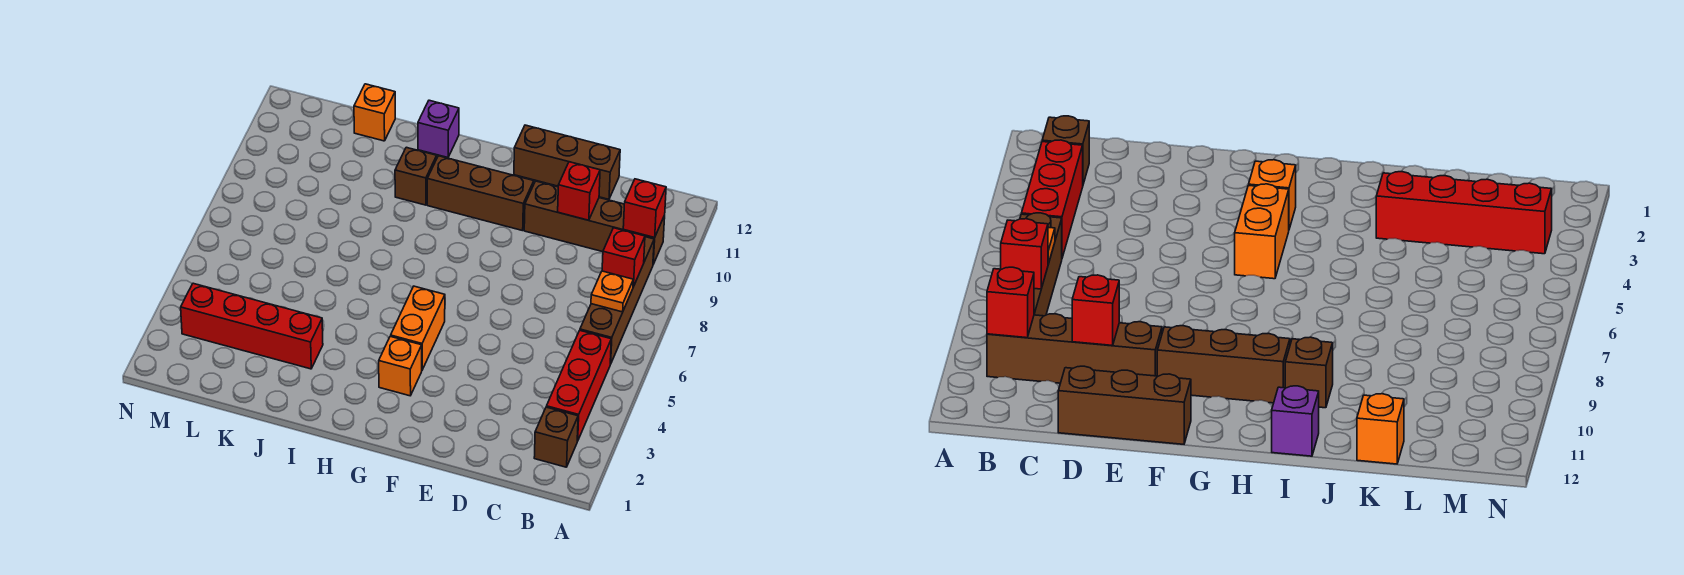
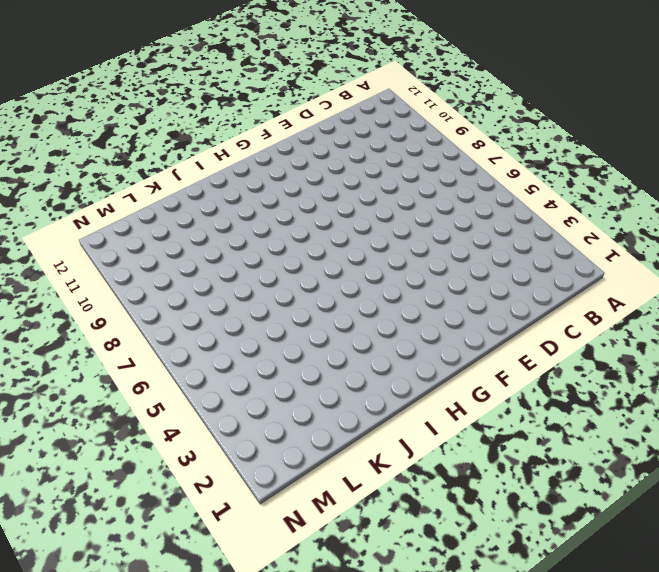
none -> brown 1x1 brick [534,407,578,467]
none -> red 1x3 brick [546,331,611,441]
none -> brown 1x4 brick [580,237,654,364]

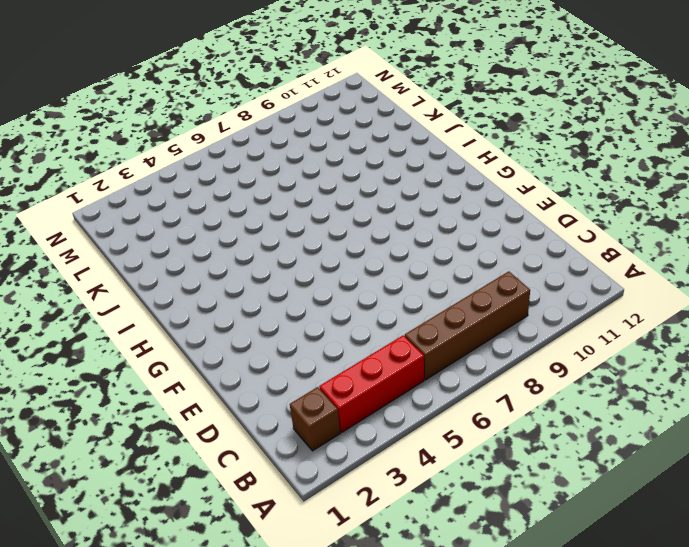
none -> brown 1x4 brick [524,181,665,264]
none -> brown 1x3 brick [514,125,620,199]
none -> brown 1x3 brick [427,156,534,231]

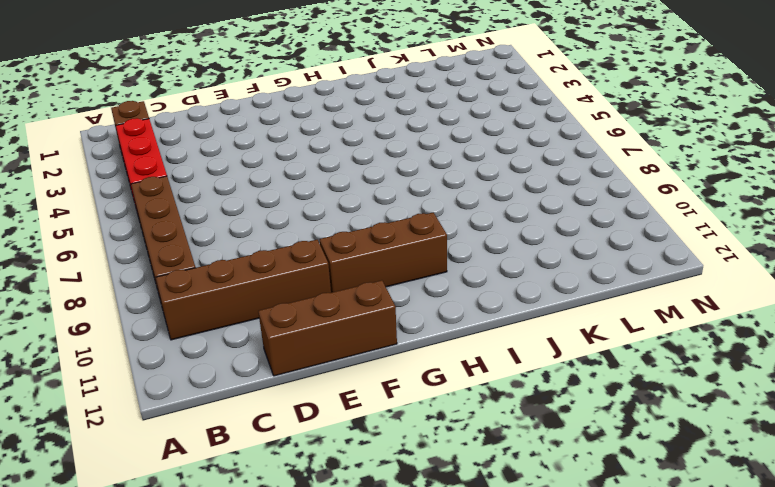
none -> orange 1x1 brick [379,336,422,396]
none -> orange 1x2 brick [391,286,445,370]
none -> brown 1x1 brick [395,147,437,205]

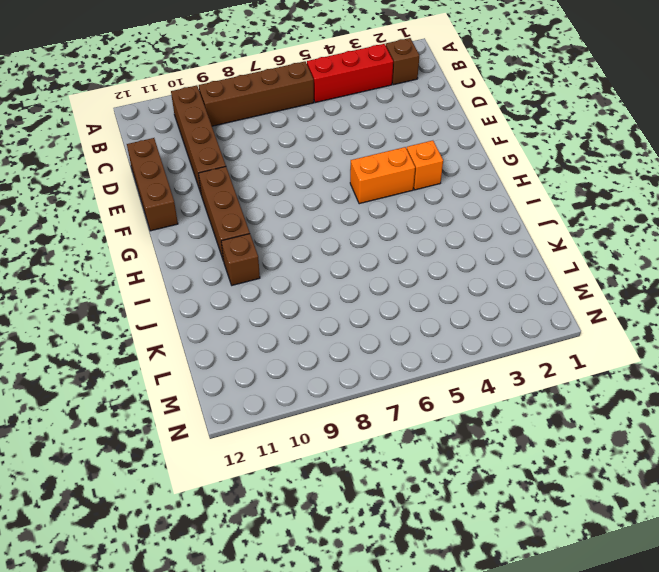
none -> purple 1x1 brick [418,100,459,158]
none -> red 1x4 brick [181,283,323,369]
none -> orange 1x1 brick [354,84,395,141]

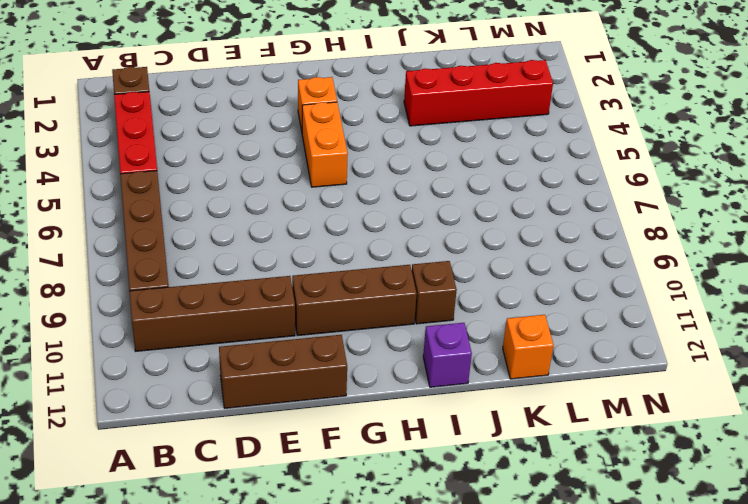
none -> orange 1x1 plate [591,271,633,312]
none -> red 1x1 brick [602,228,645,287]
none -> red 1x1 brick [623,179,666,238]

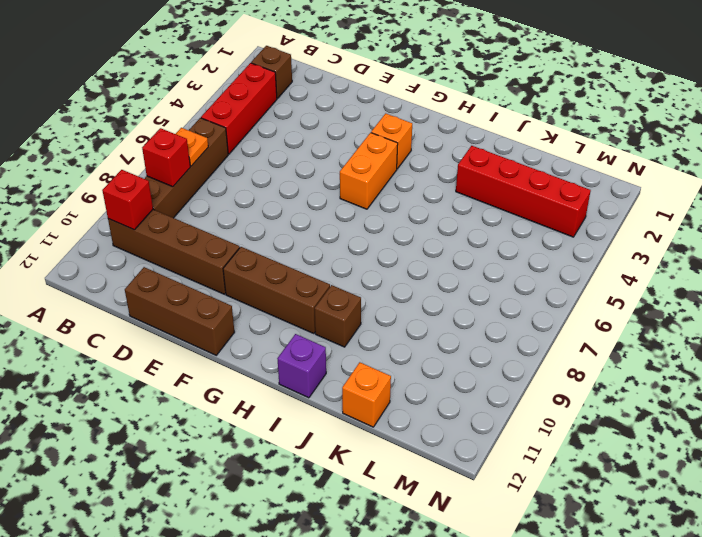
none -> red 1x1 brick [558,162,600,220]

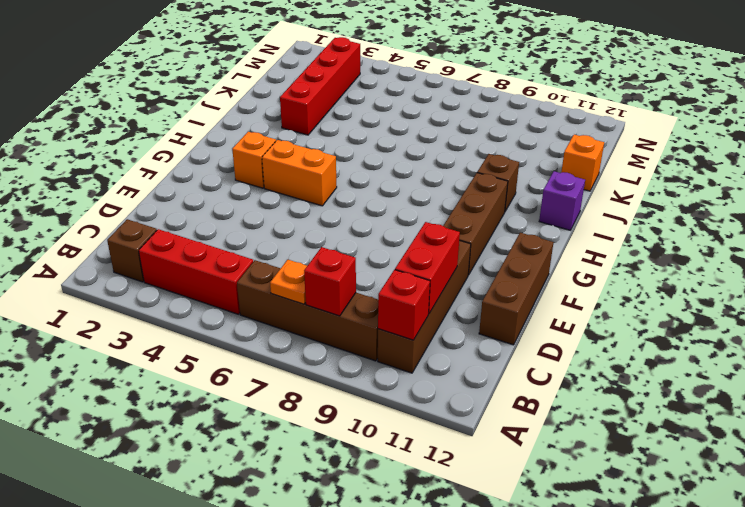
red 1x2 brick [395,222,460,314] -> red 1x1 brick [558,162,600,220]

